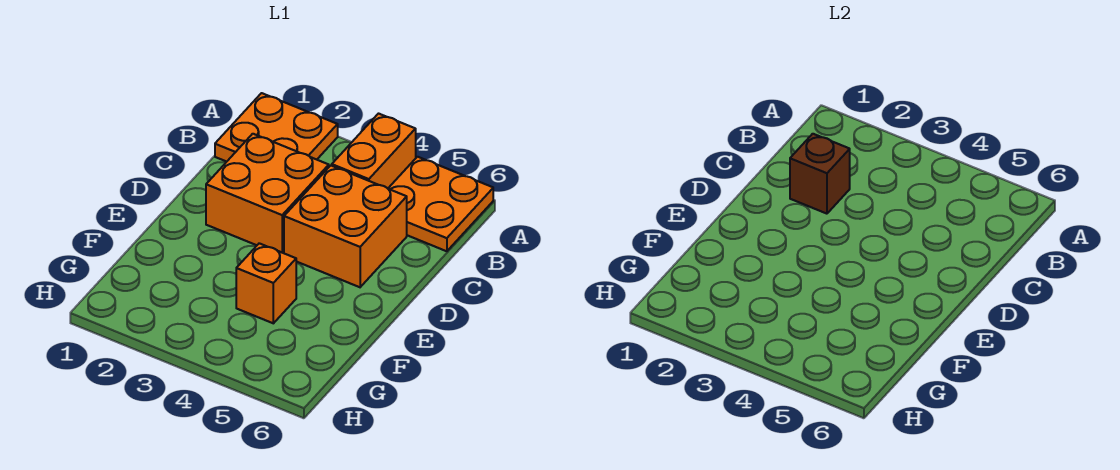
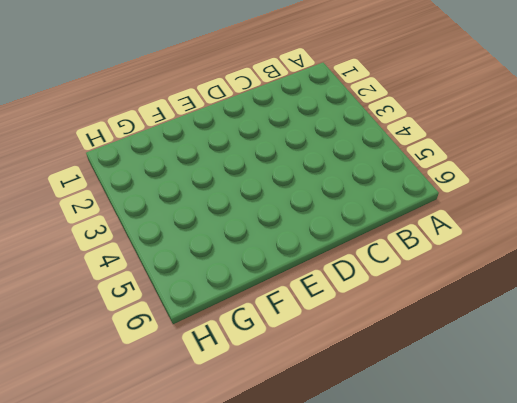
none -> orange 2x2 plate [215,93,338,162]
none -> orange 1x2 brick [332,114,416,188]

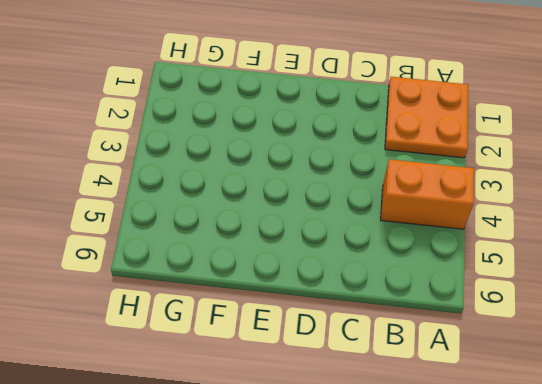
none -> orange 2x2 plate [388,157,493,251]
none -> orange 2x2 brick [206,134,329,253]

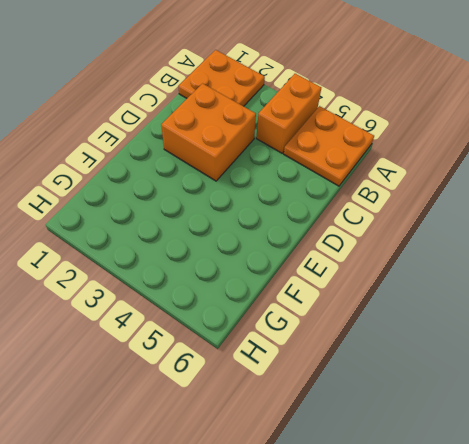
none -> orange 2x2 brick [284,166,407,287]
none -> orange 1x1 brick [236,243,296,323]

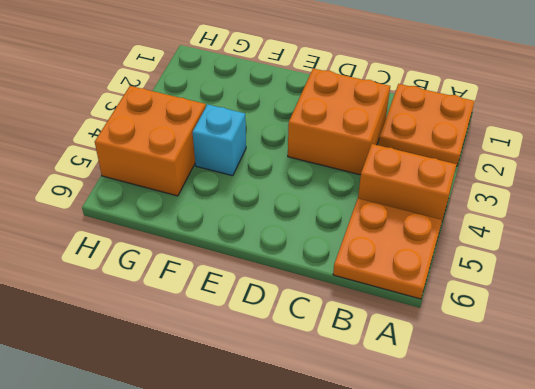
cyan 1x1 brick [193,104,246,176] -> orange 1x1 brick [236,243,296,323]
orange 2x2 brick [95,86,206,196] -> orange 2x2 brick moved to [284,166,407,287]
none -> brown 1x1 brick [790,134,850,214]

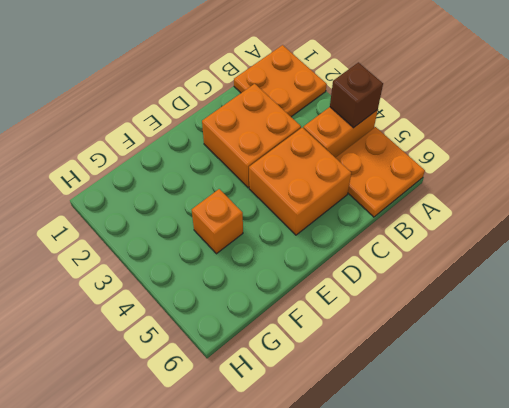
brown 1x1 brick [330,62,383,128] -> brown 1x1 brick moved to [790,134,850,214]

